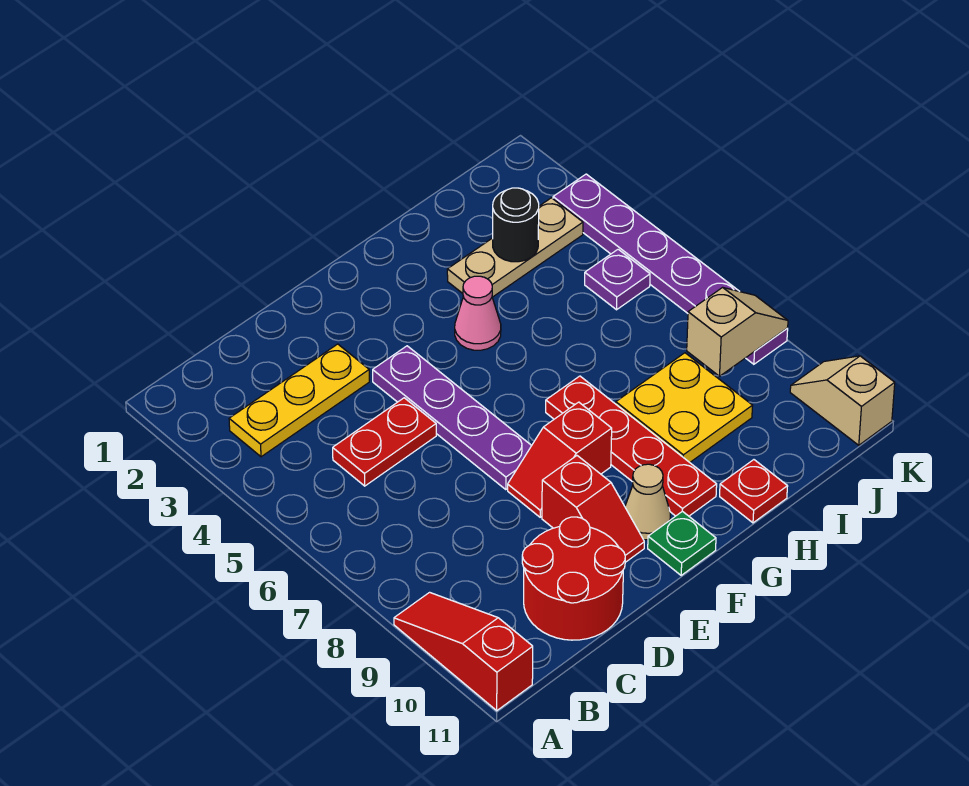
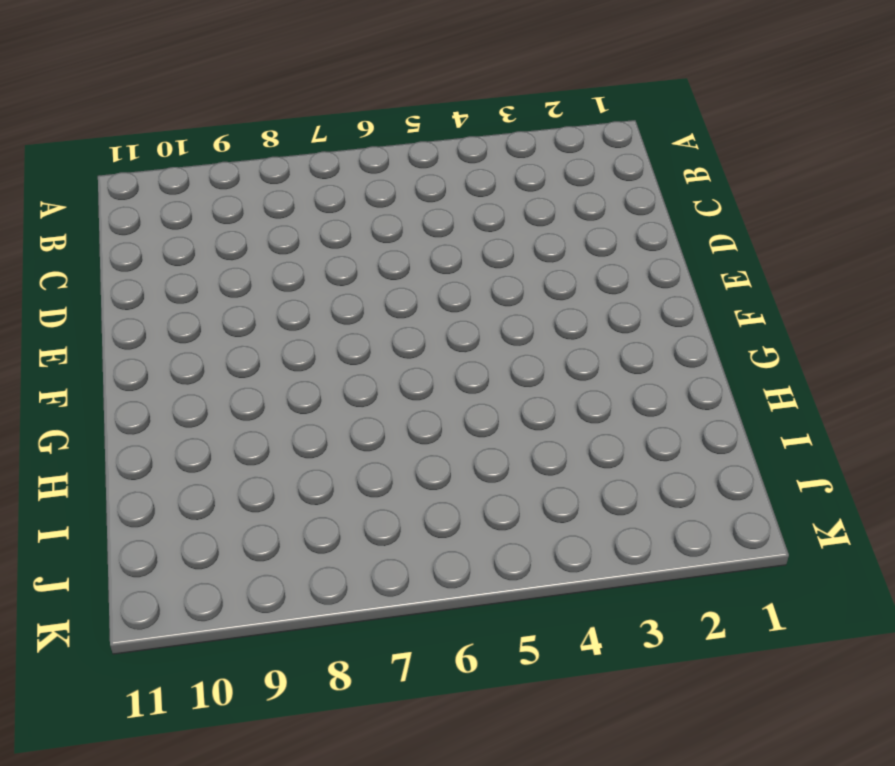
none -> red 1x3 slope [394,592,533,711]
none -> yellow 1x3 plate [229,344,369,457]
none -> red 1x2 plate [333,398,436,486]

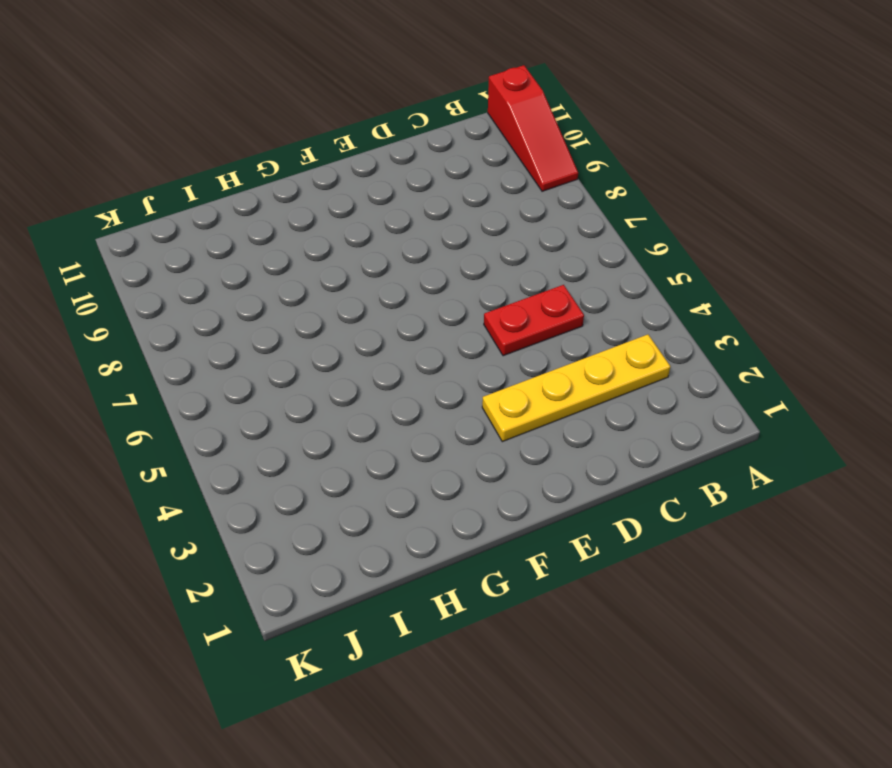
yellow 1x4 plate [482,335,670,442] -> yellow 1x3 plate [229,344,369,457]
none -> red 2x2 round brick [522,517,625,640]
none -> purple 1x4 plate [373,346,532,490]
none -> red 1x2 slope [508,402,612,517]

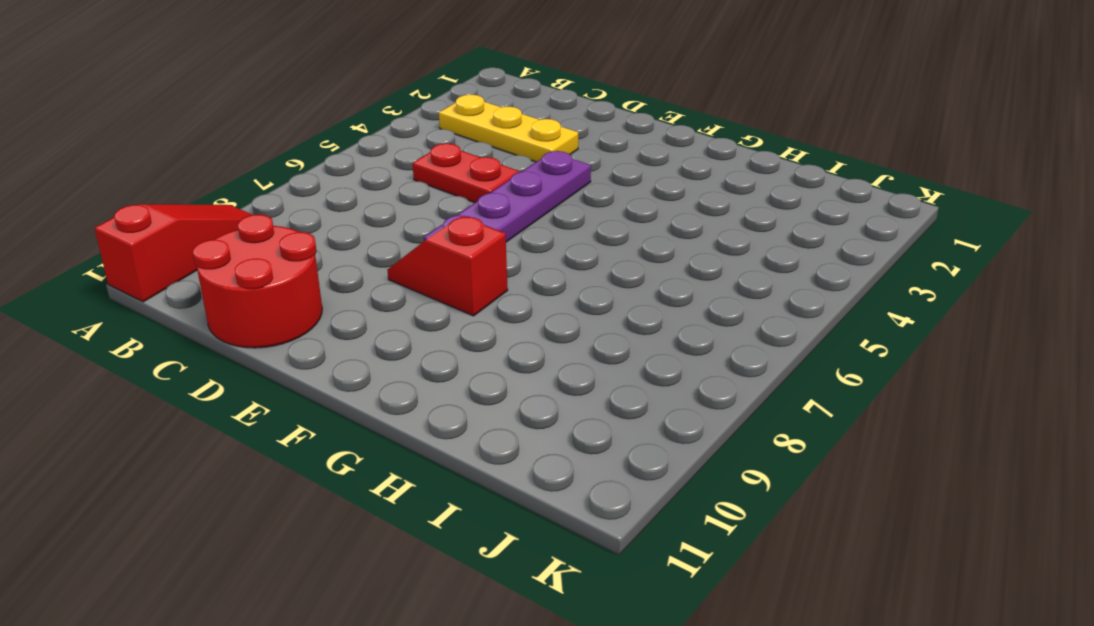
none -> red 1x2 slope [542,456,644,562]
none -> tan 1x1 cone [625,464,670,540]
none -> green 1x1 plate [648,511,716,575]

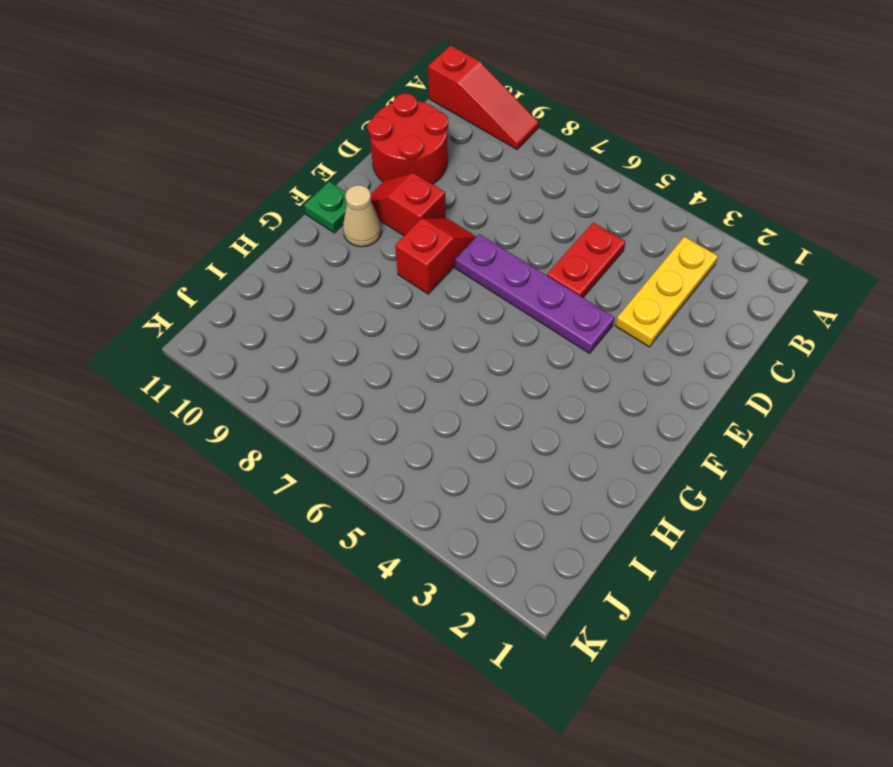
none -> pink 1x1 cone [455,276,501,350]
none -> red 1x4 plate [546,376,717,516]
none -> tan 1x3 plate [447,198,583,297]

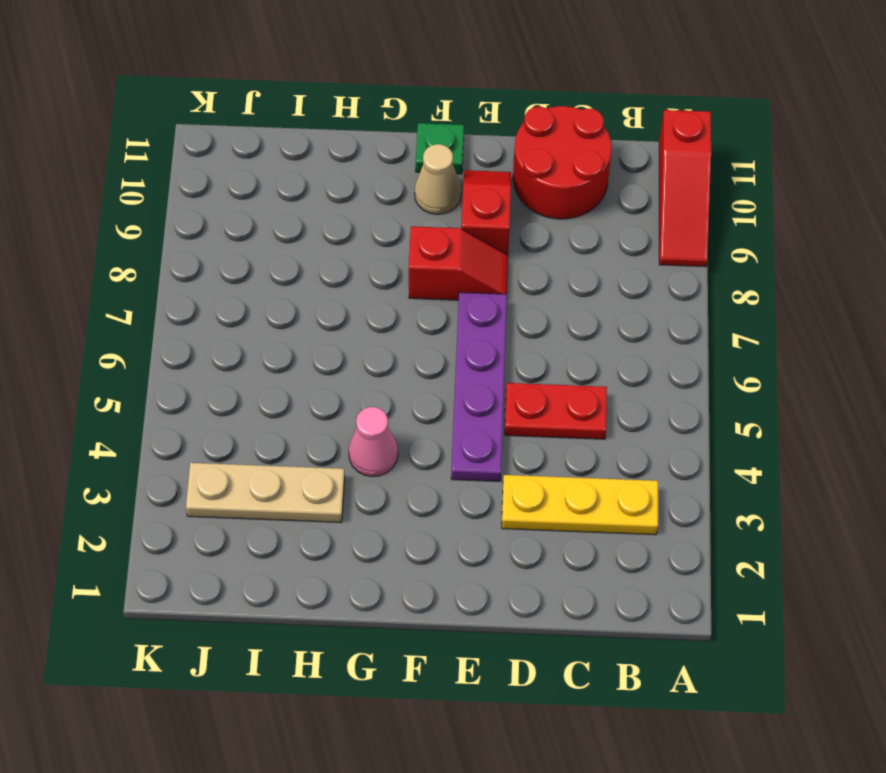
none -> red 1x4 plate [546,376,717,516]
none -> yellow 2x2 plate [616,353,753,462]
none -> red 1x1 plate [720,460,788,523]

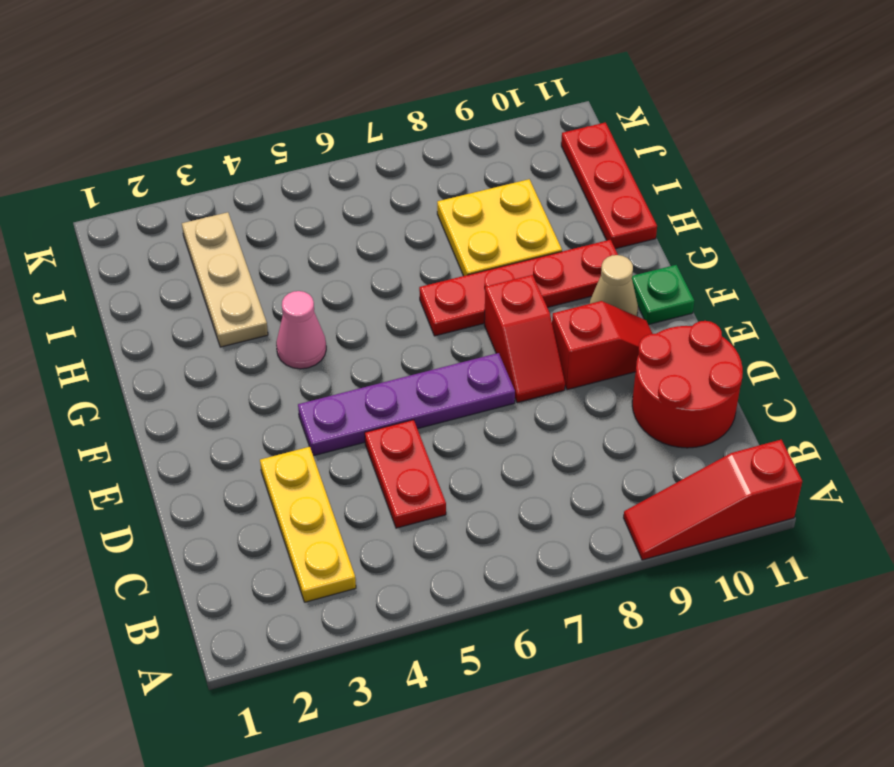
red 1x3 plate [561,123,657,249] -> red 1x1 plate [720,460,788,523]
none -> purple 1x1 plate [585,249,650,310]
none -> purple 1x6 plate [553,174,788,364]
none -> tan 1x2 slope [790,356,895,445]

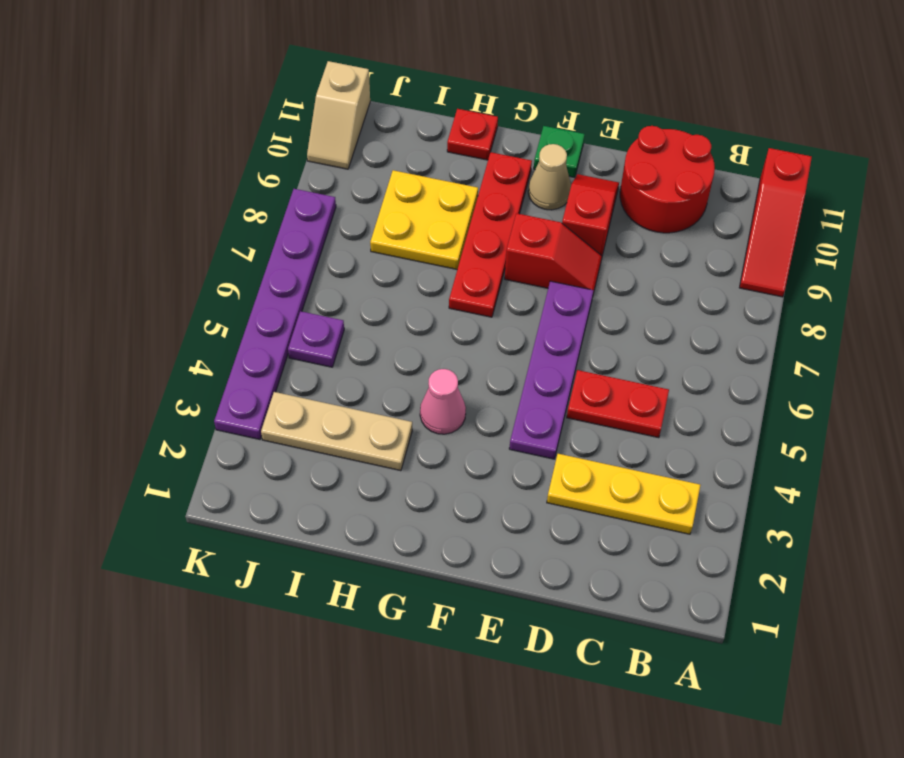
none -> black 1x1 round brick [493,188,539,262]
none -> tan 1x2 slope [687,287,788,376]

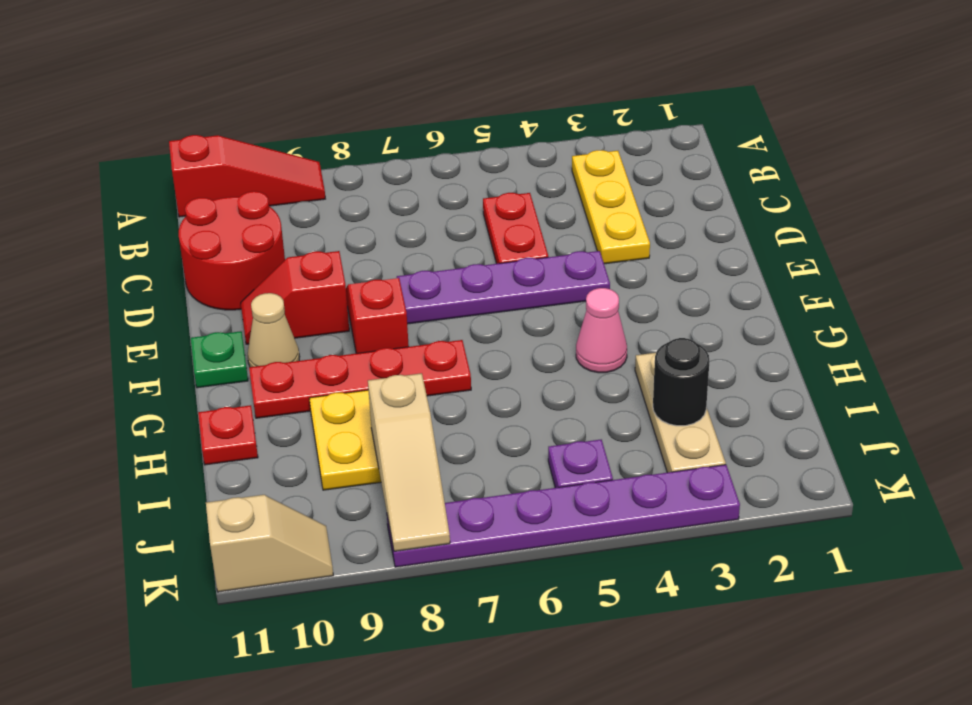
tan 1x3 slope [368,373,450,551] -> tan 1x2 slope [687,287,788,376]

